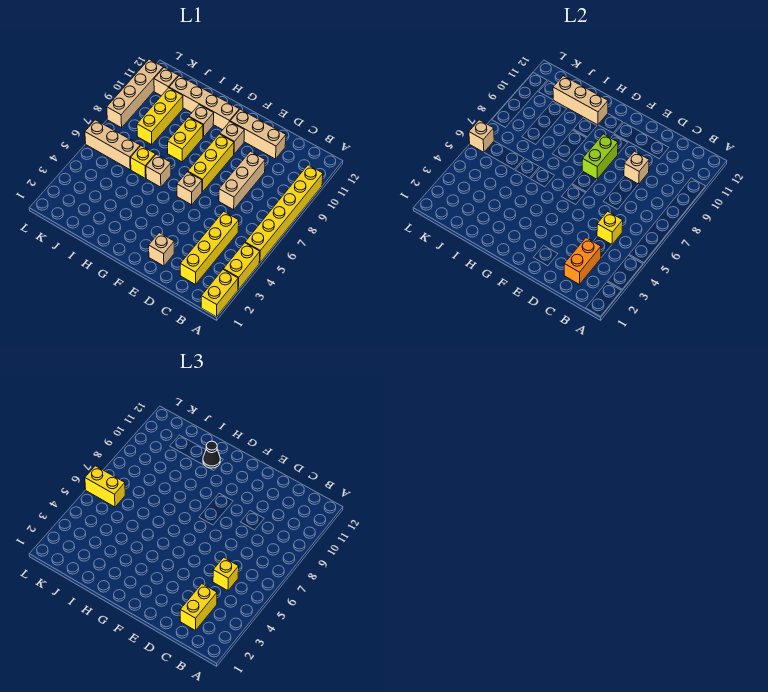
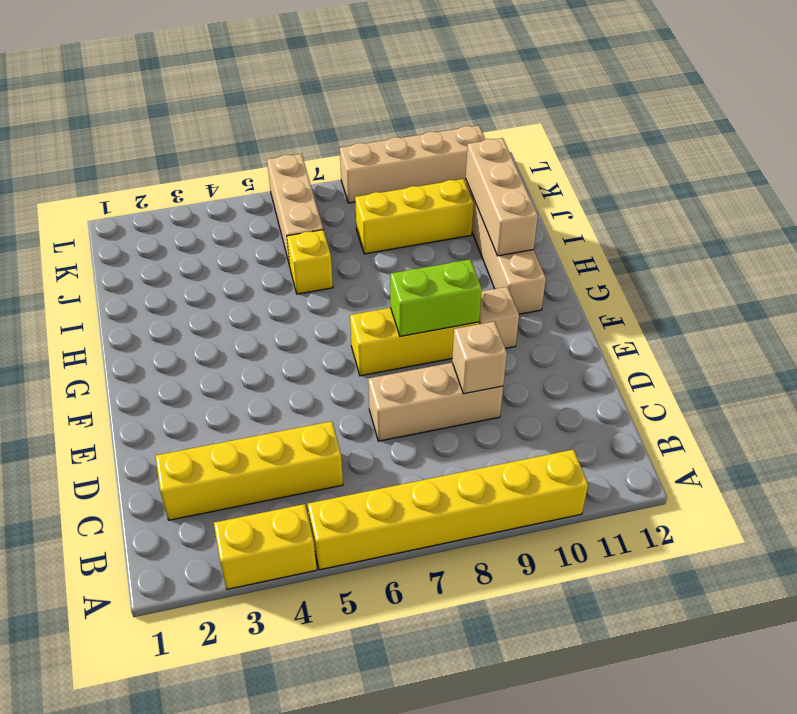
none -> yellow 1x2 brick [201,270,238,317]
none -> tan 1x3 brick [230,109,286,159]
none -> tan 1x1 brick [149,233,174,266]

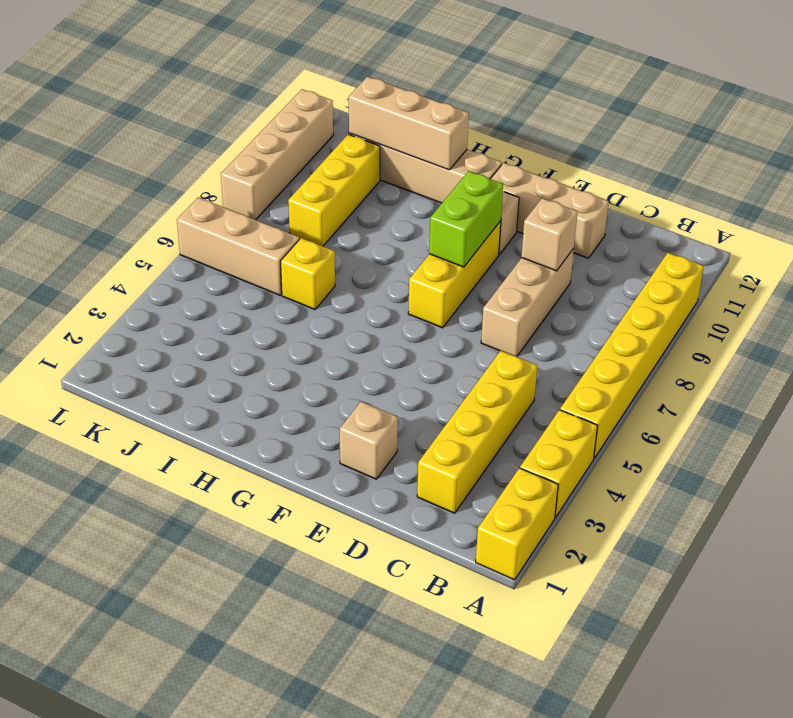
none -> tan 1x1 brick [177,172,202,205]
none -> tan 1x1 brick [146,154,171,187]
none -> yellow 1x2 brick [168,117,203,162]

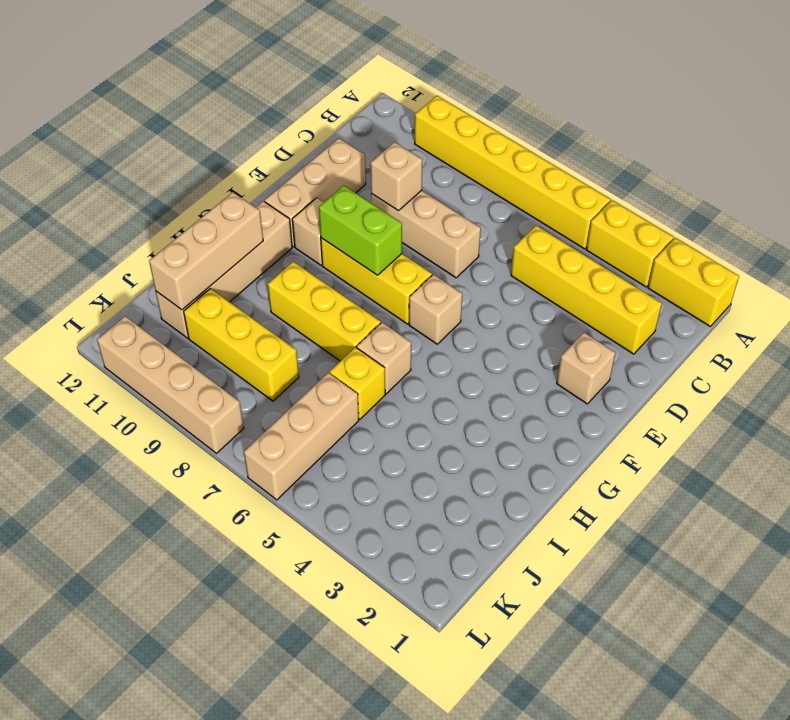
yellow 1x3 brick [268,262,381,361] -> yellow 1x2 brick [168,117,203,162]
none -> tan 1x1 brick [189,105,214,137]
none -> tan 1x1 brick [154,68,178,96]
none -> orange 1x2 brick [564,238,601,285]

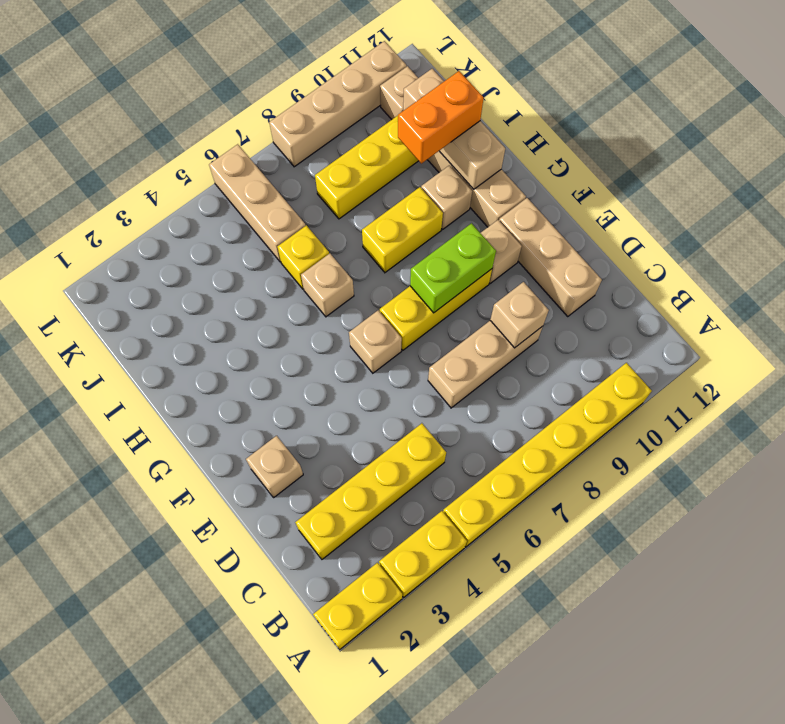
orange 1x2 brick [398,71,483,163] -> orange 1x2 brick moved to [564,238,601,285]
none -> yellow 1x1 brick [597,211,623,244]
none -> tan 1x1 brick [469,120,494,152]
none -> yellow 1x2 brick [180,584,217,631]

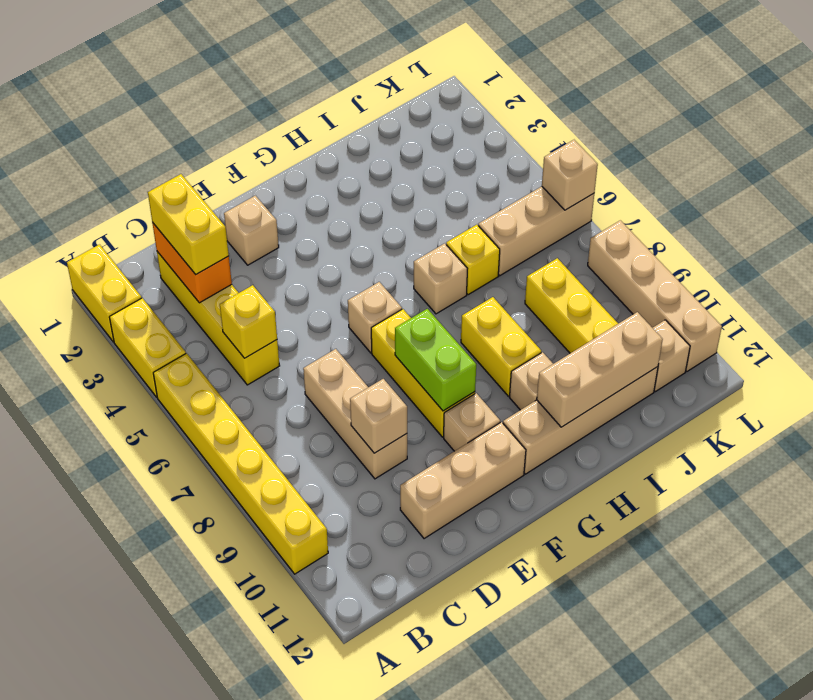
none -> yellow 1x1 brick [213,557,239,591]
none -> black 1x1 cone [203,441,220,468]
none -> yellow 1x2 brick [85,466,125,507]

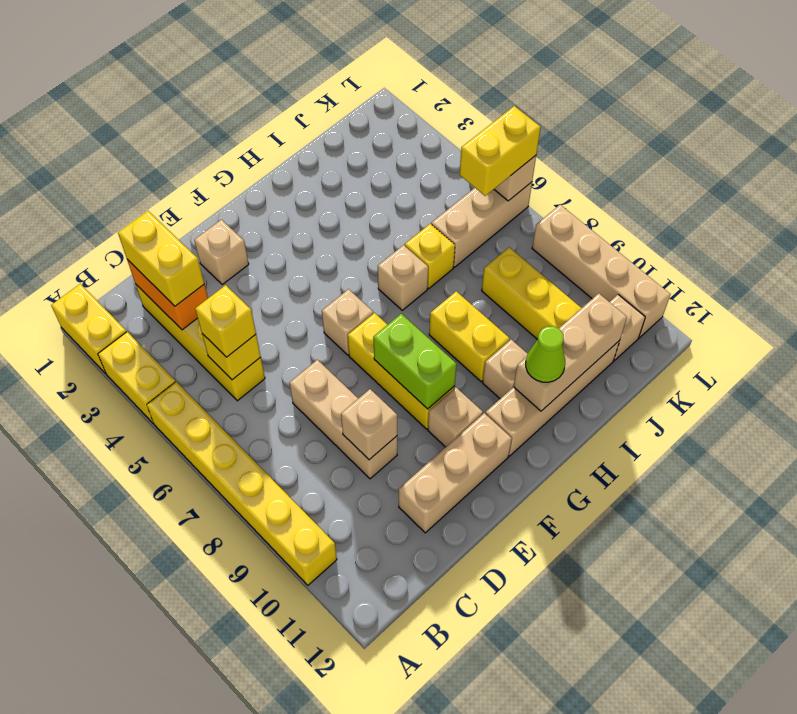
lime 1x1 cone [526,326,565,382] -> black 1x1 cone [203,441,220,468]

